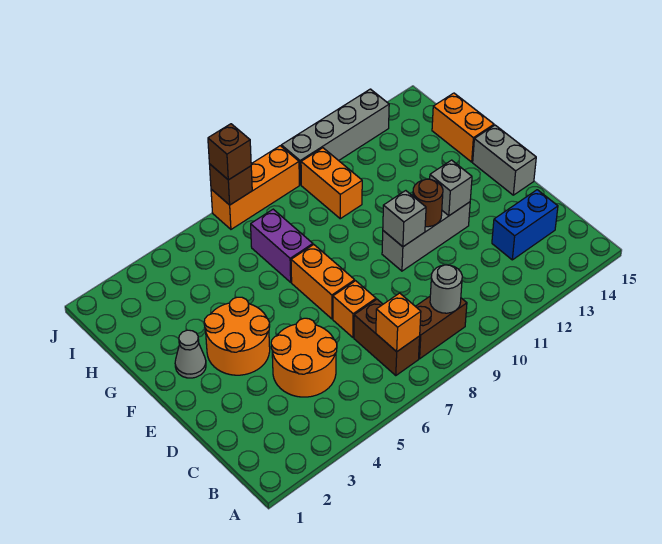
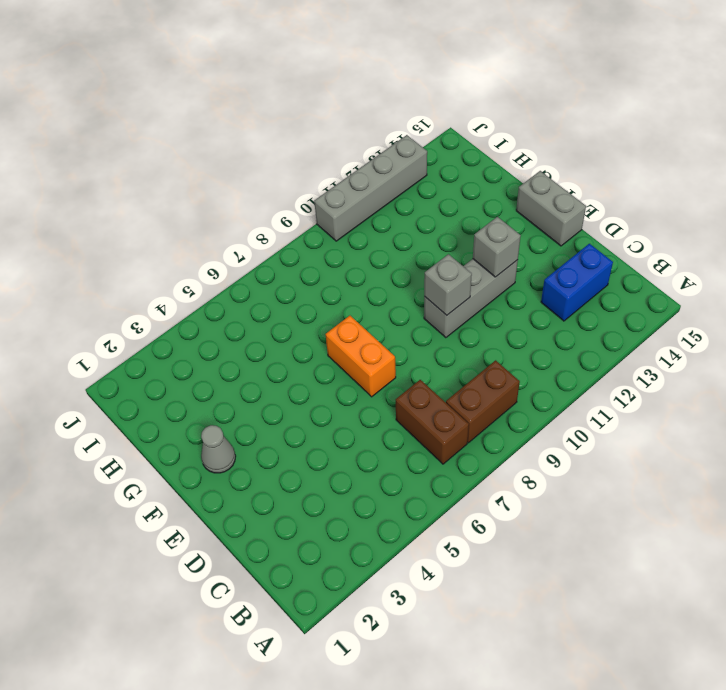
none -> orange 2x2 round brick [271,318,337,397]
none -> orange 1x1 brick [333,281,376,337]
none -> orange 2x2 round brick [204,297,270,375]

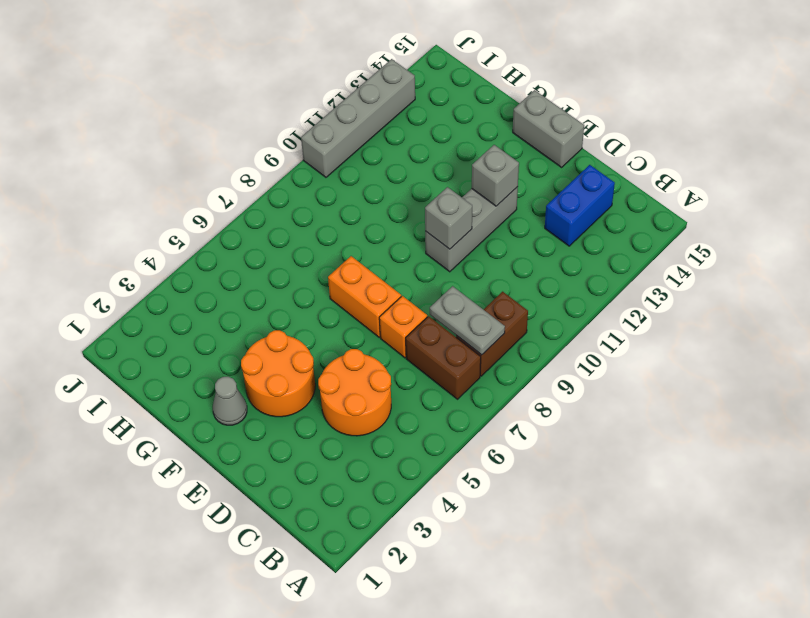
grey 1x2 plate [430,286,505,355] -> none
none -> purple 1x2 brick [251,209,313,282]
none -> orange 1x2 brick [432,93,494,162]
none -> orange 1x2 brick [301,148,362,219]

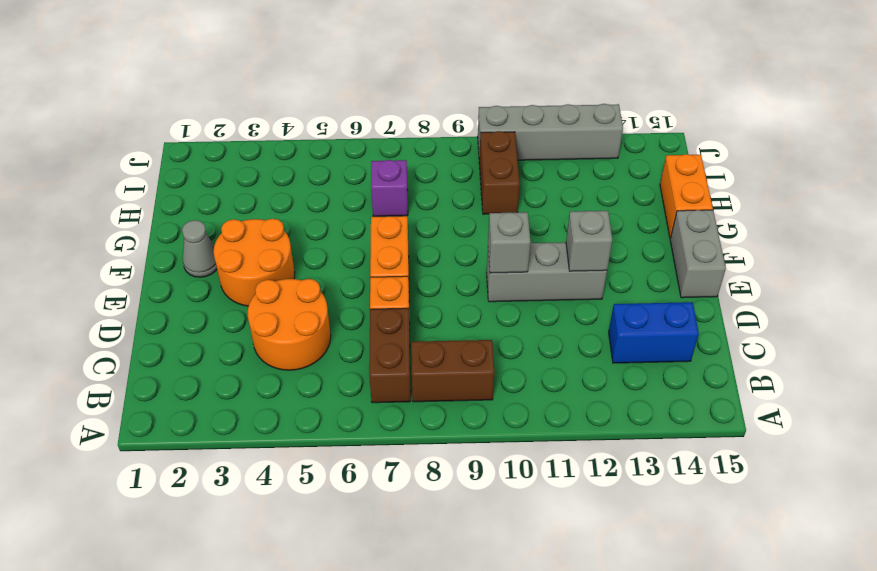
purple 1x1 brick [371,160,408,216] -> purple 1x2 brick [251,209,313,282]
brown 1x2 brick [479,131,520,214] -> orange 1x2 brick [301,148,362,219]
none -> orange 1x3 brick [211,146,299,229]
none -> orange 1x1 brick [376,293,421,352]
none -> grey 1x1 round brick [430,265,462,313]

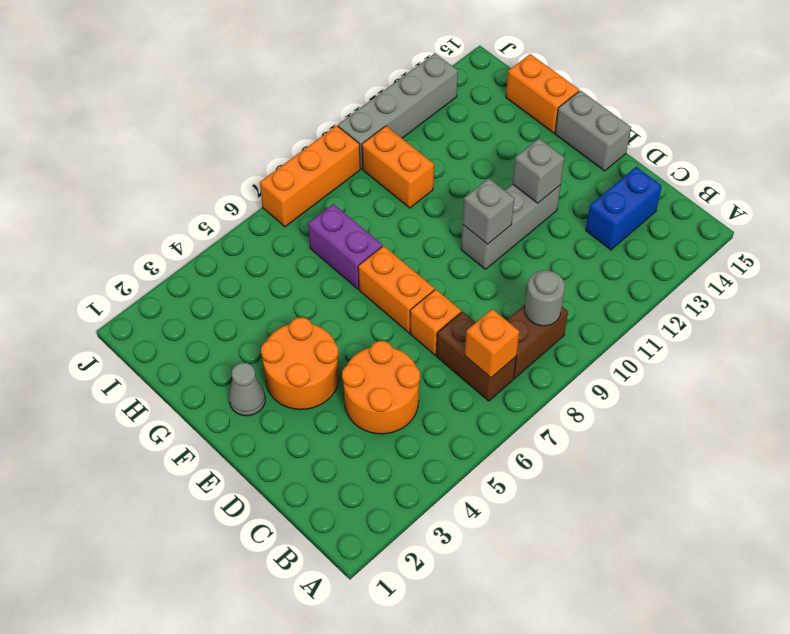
none -> brown 1x1 round brick [413,179,443,227]
none -> brown 1x1 brick [210,164,252,205]
none -> brown 1x1 brick [208,124,251,180]

